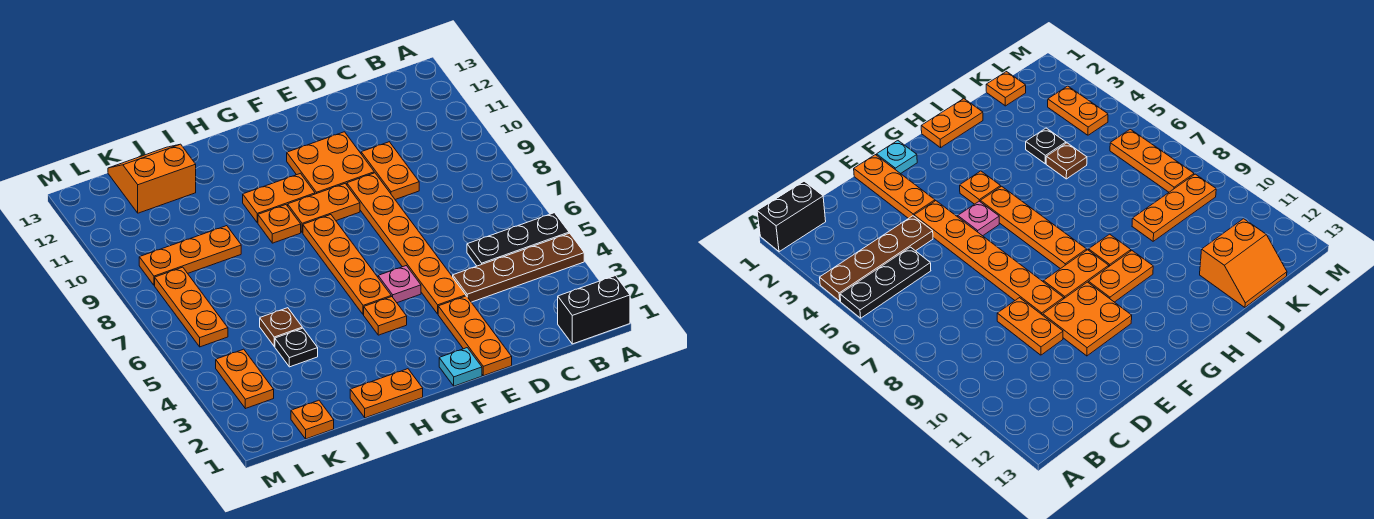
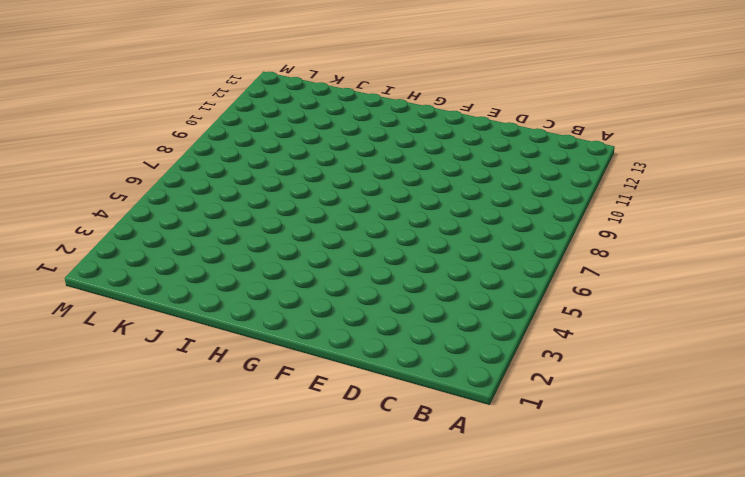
none -> black 1x2 brick [558,276,630,344]
none -> brown 1x4 plate [453,233,584,302]
none -> black 1x3 plate [467,213,569,266]

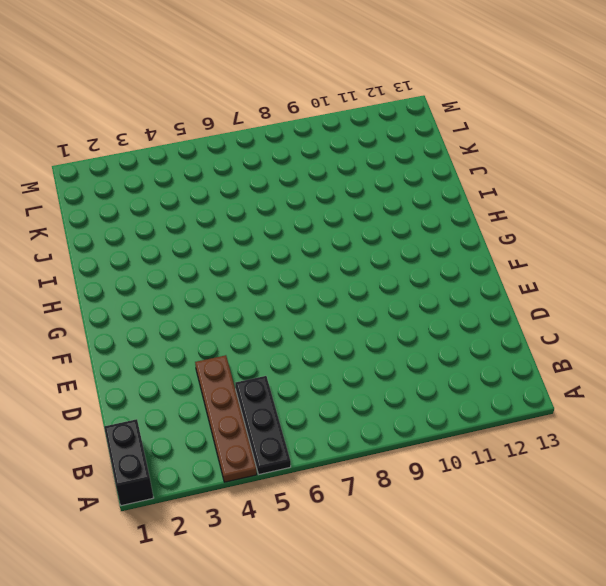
none -> orange 1x2 plate [361,142,419,200]
none -> orange 1x3 plate [438,296,512,376]
none -> orange 1x6 plate [347,173,466,314]

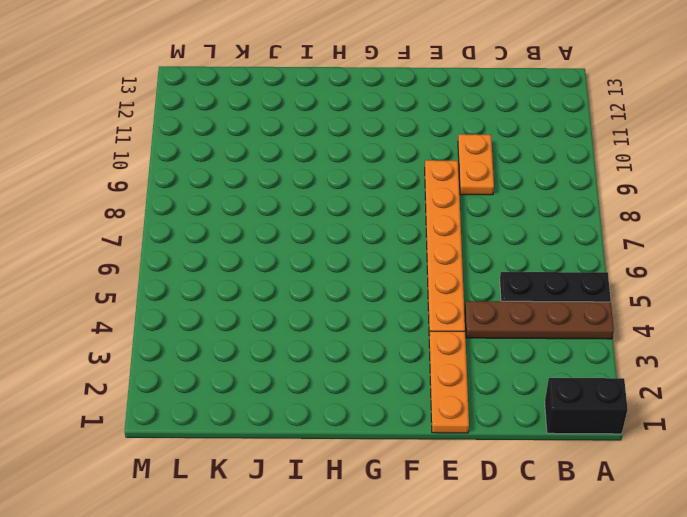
none -> orange 2x2 plate [287,132,374,194]
none -> cyan 1x1 plate [439,348,482,386]
none -> pink 1x1 plate [378,266,421,303]

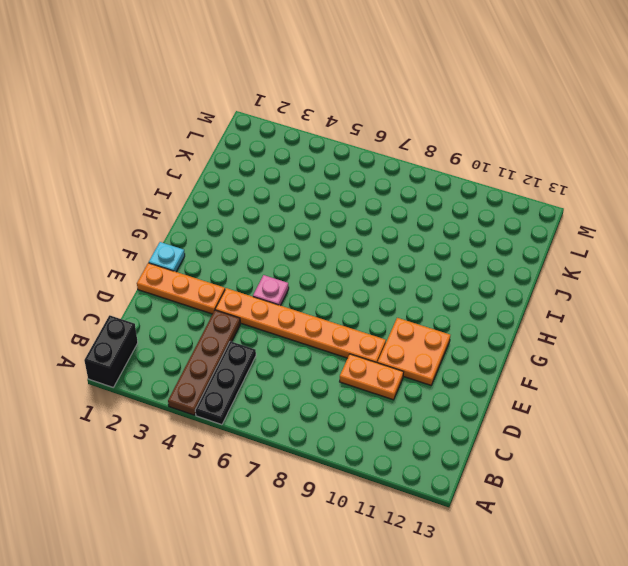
none -> orange 1x2 plate [288,183,360,233]
none -> orange 1x1 plate [364,297,407,335]
none -> orange 1x4 plate [303,215,391,315]

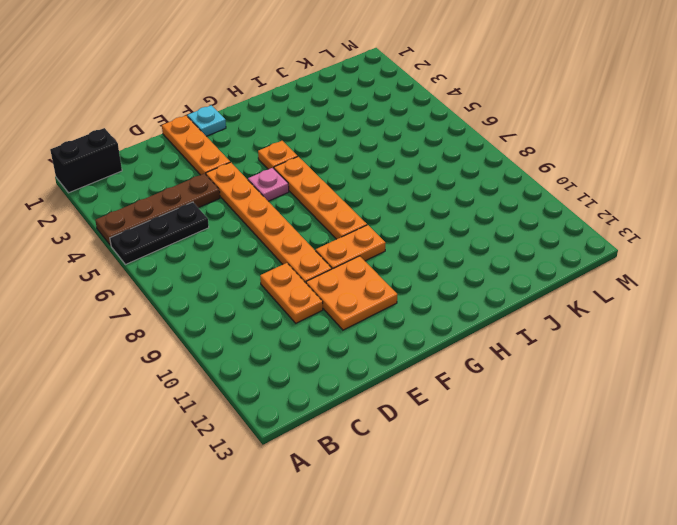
none -> orange 1x2 plate [243,173,315,223]
none -> orange 1x2 plate [350,369,423,418]
none -> orange 1x1 plate [258,205,301,243]

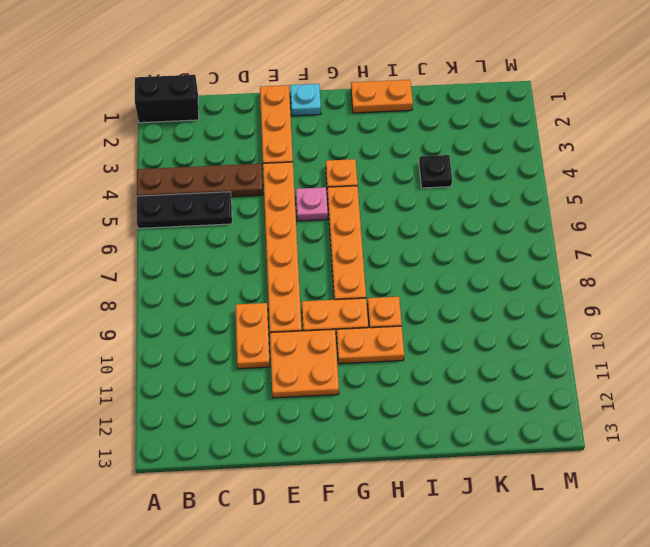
none -> brown 1x1 plate [260,308,302,346]
none -> orange 1x3 plate [139,226,241,285]
none -> orange 2x2 slope [108,144,196,213]

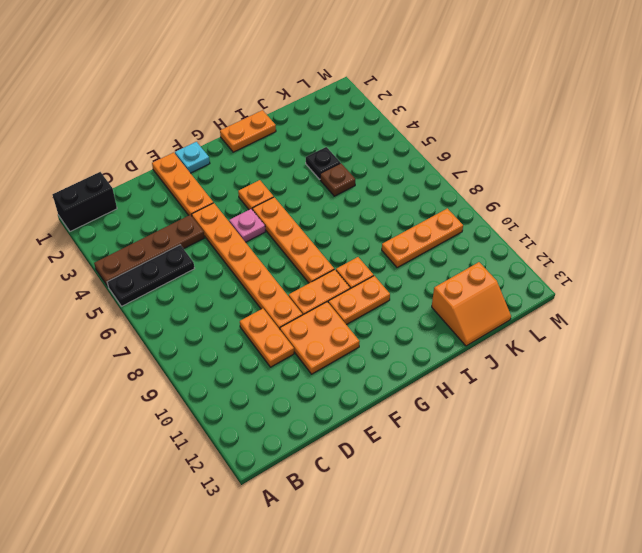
none -> orange 1x1 plate [291,400,334,439]
none -> orange 1x2 plate [216,349,274,409]
none -> orange 1x3 plate [155,267,228,347]

